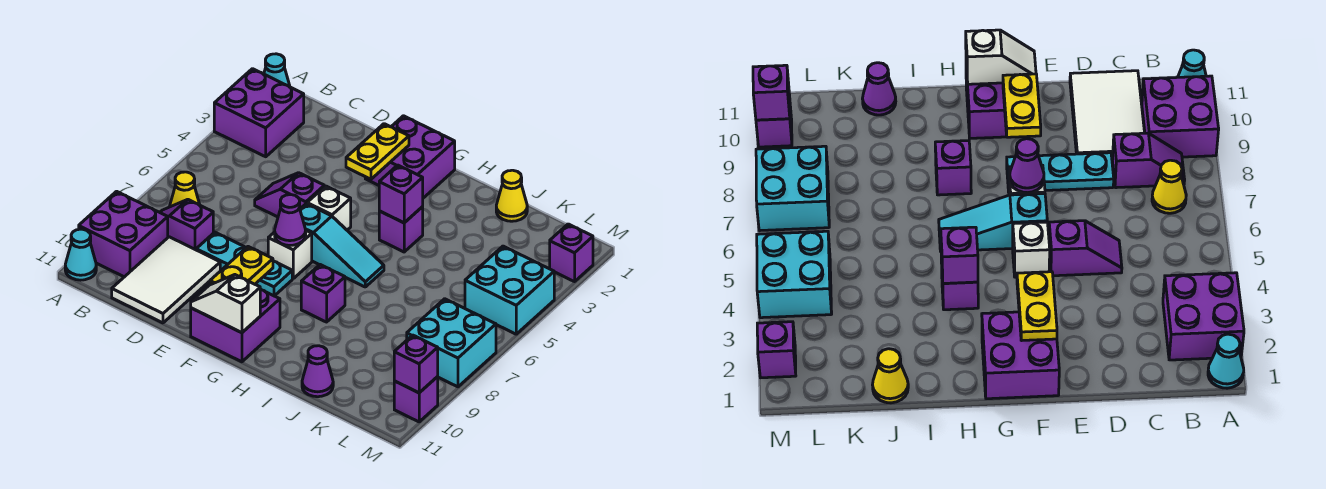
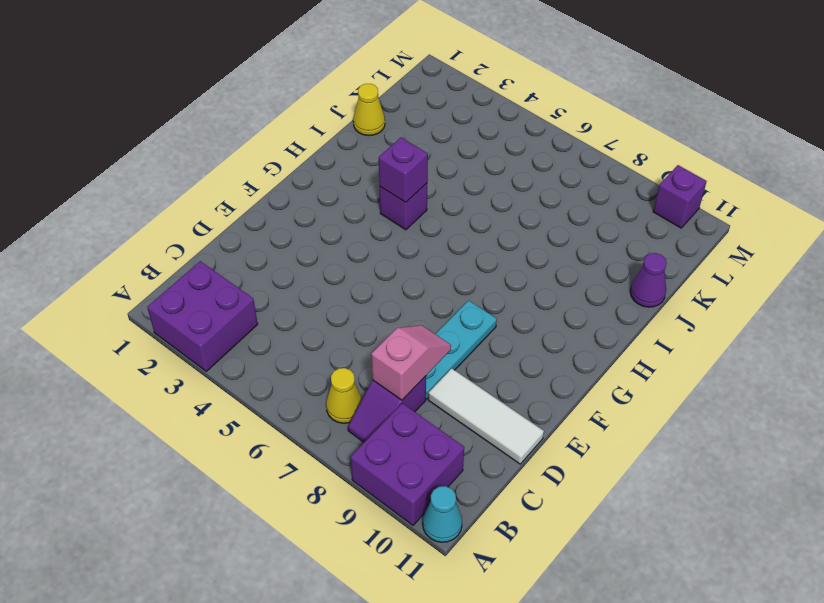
pink 1x2 slope [371,325,451,400] -> none
white 1x3 tile [428,368,544,464] -> white 2x3 tile [112,237,220,323]
none -> cyan 1x1 cone [264,54,290,87]
none -> purple 1x2 slope [255,173,324,217]
none -> purple 2x2 brick [365,116,455,198]

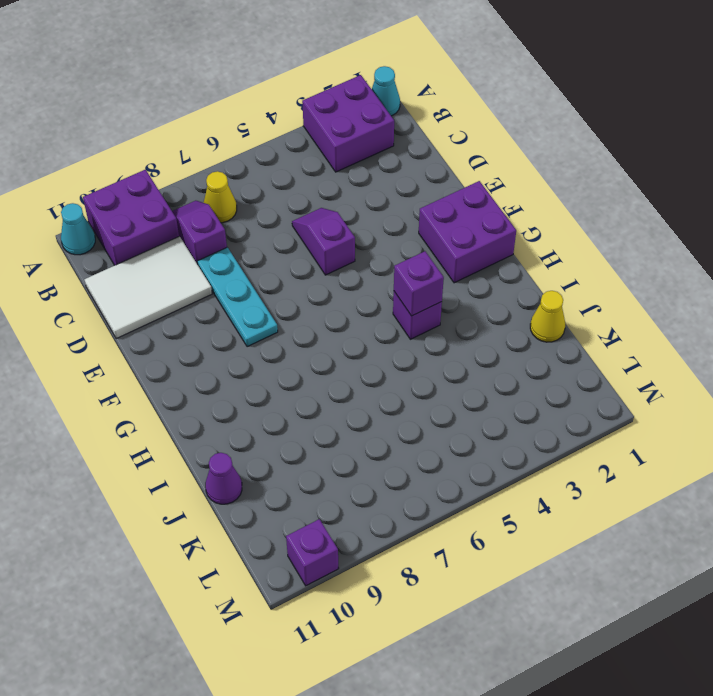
none -> white 1x1 brick [307,186,351,230]
none -> cyan 1x3 slope [300,204,384,287]
none -> white 1x1 brick [268,231,312,278]

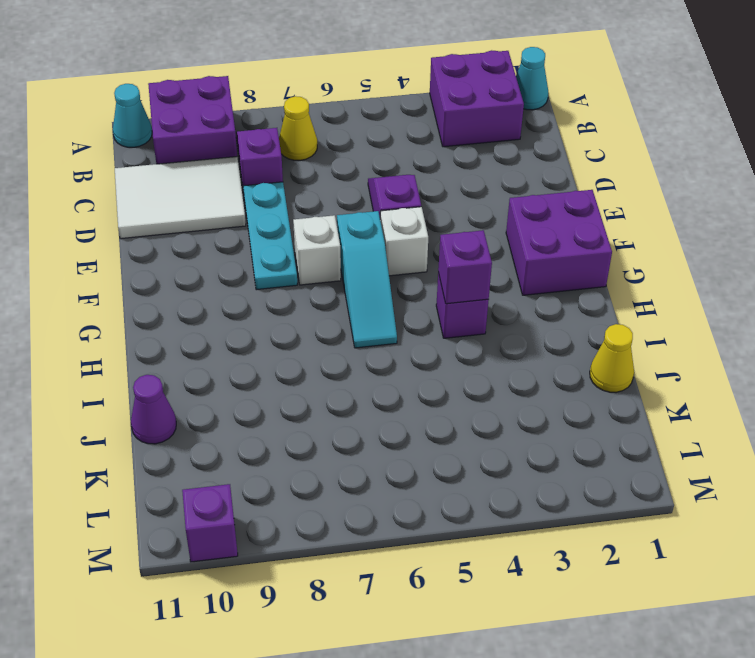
none -> purple 2x2 brick [191,290,280,362]
none -> purple 1x1 brick [301,265,345,322]
none -> cyan 2x2 brick [465,246,554,334]

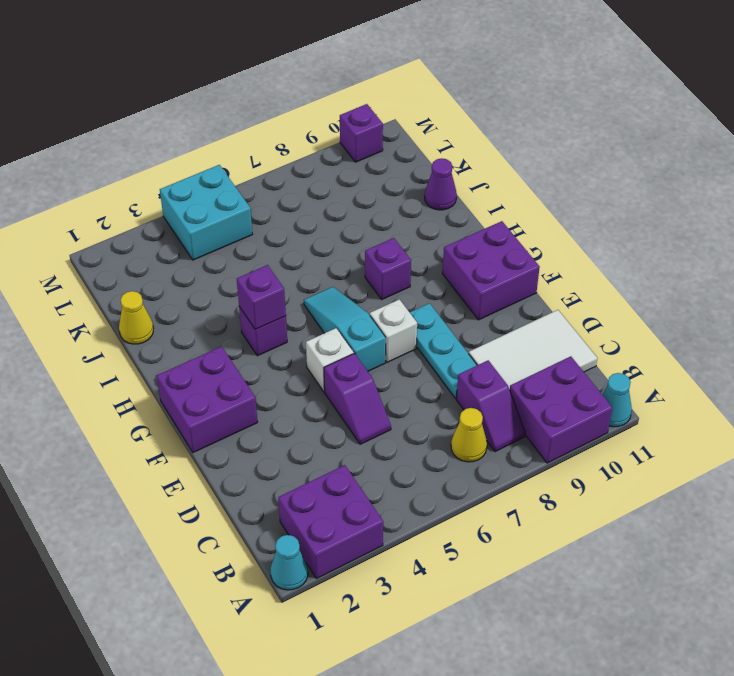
none -> cyan 2x2 brick [407,299,496,387]
none -> purple 1x1 brick [550,224,593,282]
none -> yellow 1x2 plate [346,124,409,179]

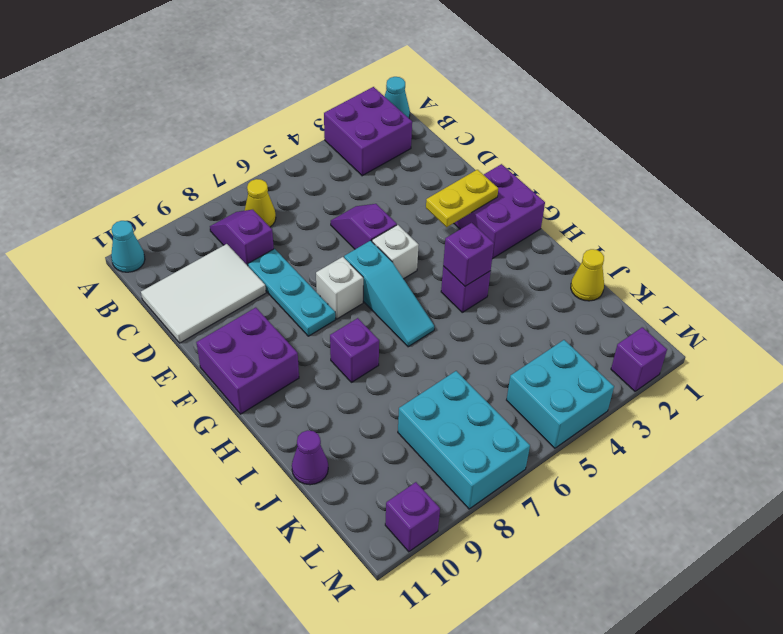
cyan 2x3 brick [398,371,530,509] -> cyan 2x2 brick [407,299,496,387]
none -> purple 2x2 brick [79,191,168,277]
none -> purple 1x1 cone [275,195,306,245]
none -> yellow 1x2 plate [210,247,273,285]

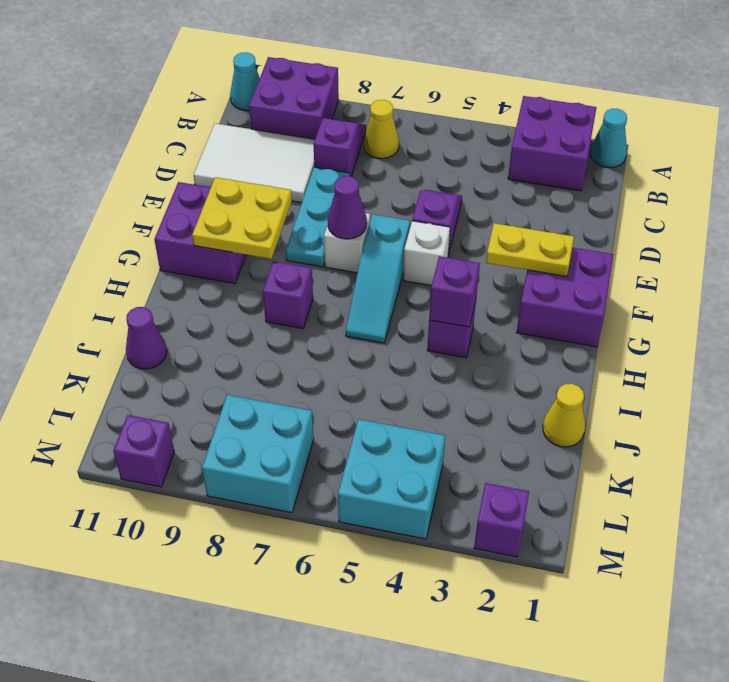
yellow 2x2 plate [192,177,292,259] -> yellow 1x2 plate [210,247,273,285]
none -> white 1x2 slope [191,275,261,333]
none -> purple 1x1 brick [394,335,438,393]

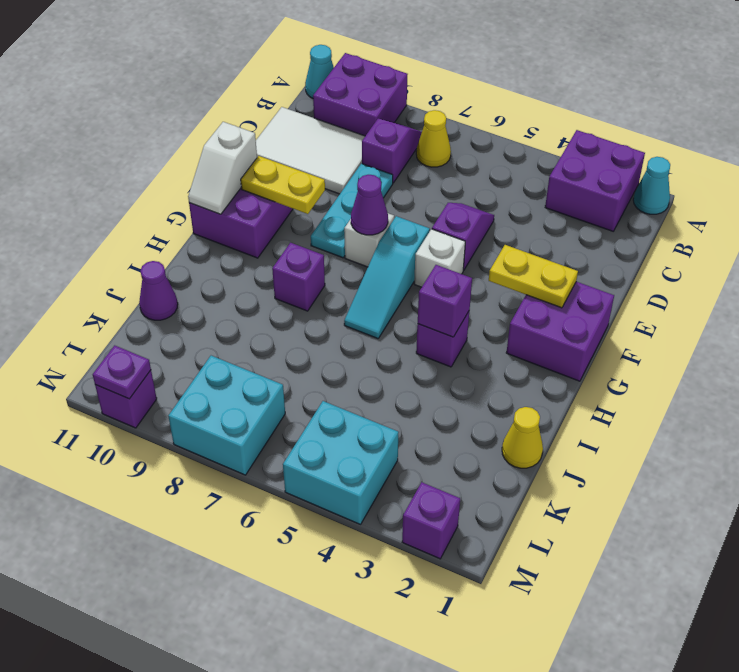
white 1x2 slope [188,122,257,214] -> white 1x2 slope turned to [191,275,261,333]
purple 1x1 plate [93,345,151,399] -> purple 1x1 brick [394,335,438,393]

